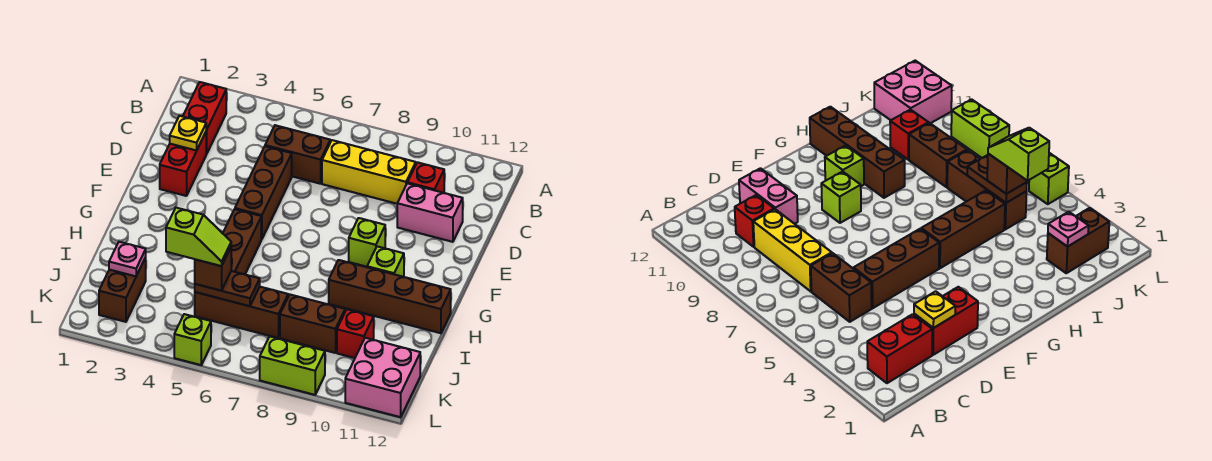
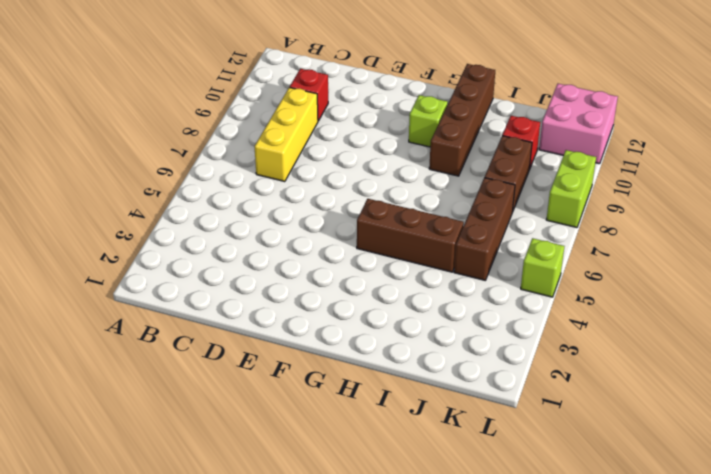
none -> red 1x2 brick [183,82,226,154]
none -> brown 1x2 brick [265,125,330,184]
none -> red 1x2 brick [160,132,206,196]

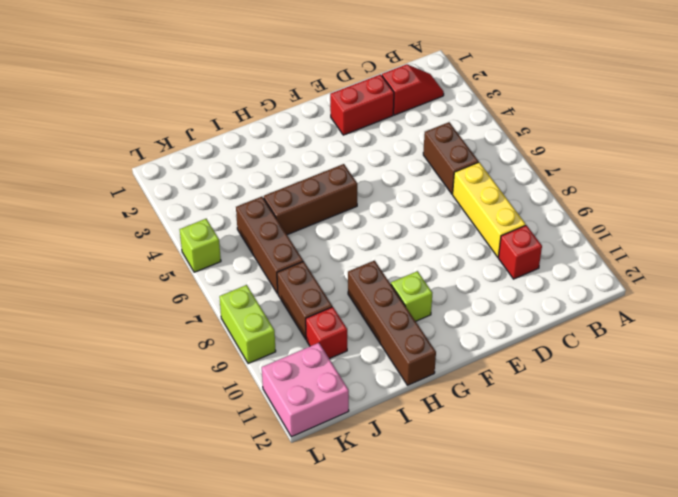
red 1x2 slope [382,64,444,115] -> red 1x2 brick [183,82,226,154]
none -> brown 1x3 brick [235,146,292,239]
none -> pink 1x2 brick [397,183,463,242]
none -> lime 1x1 brick [349,218,385,267]

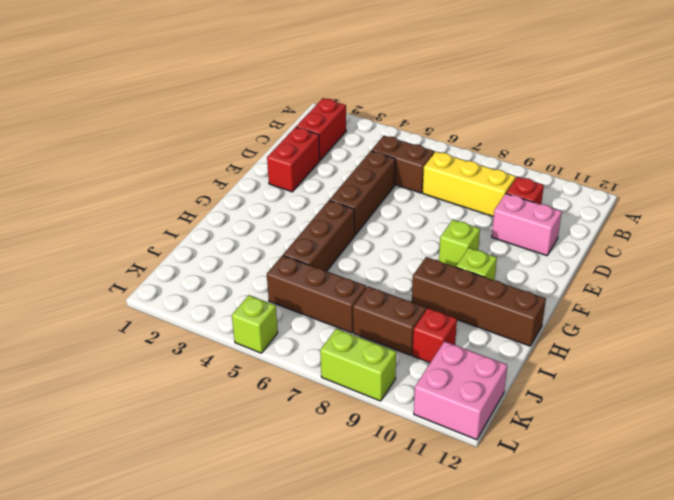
none -> brown 1x2 brick [99,258,146,322]
none -> yellow 1x1 plate [170,116,206,150]
none -> pink 1x1 plate [109,242,146,276]

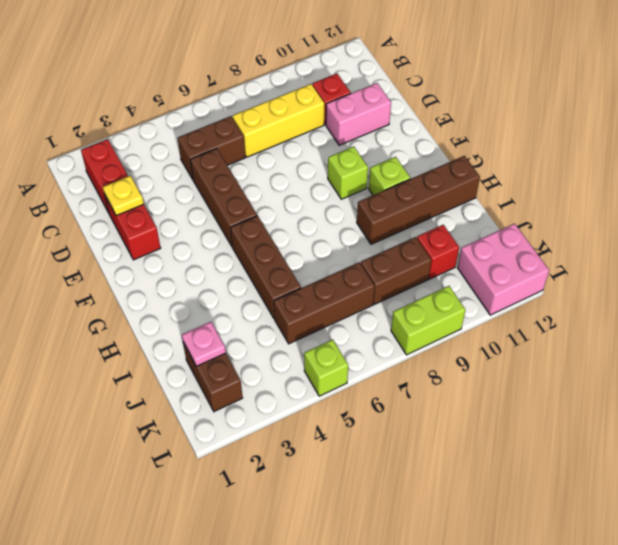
none -> brown 1x2 plate [195,271,260,306]
none -> brown 1x1 brick [195,248,231,291]
none -> lime 1x2 slope [166,208,231,266]

